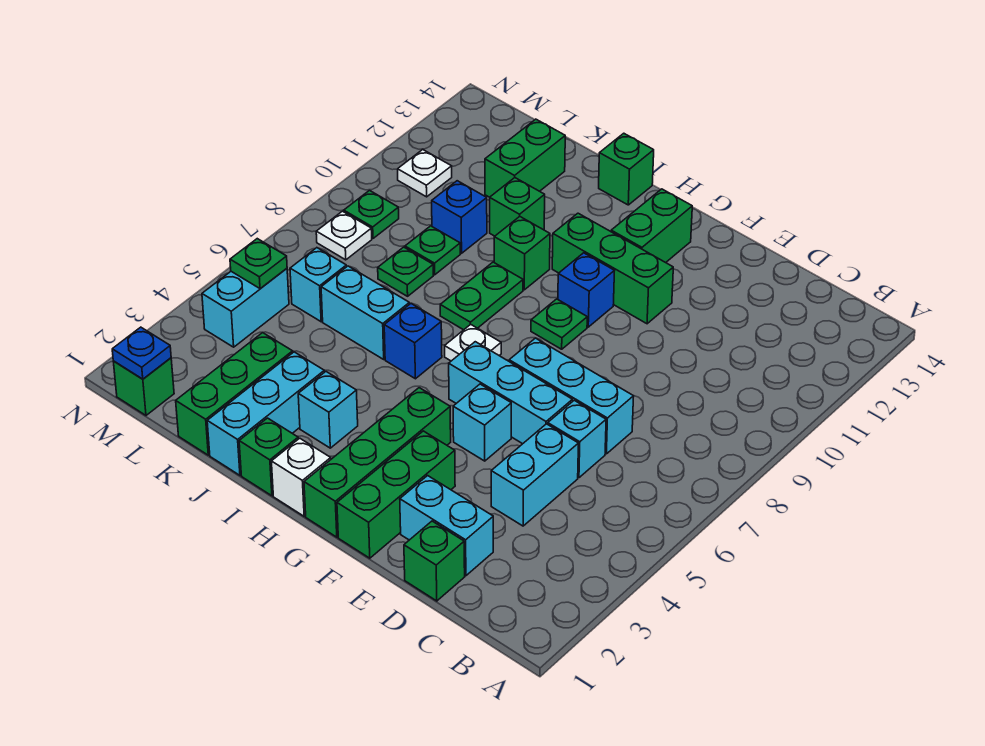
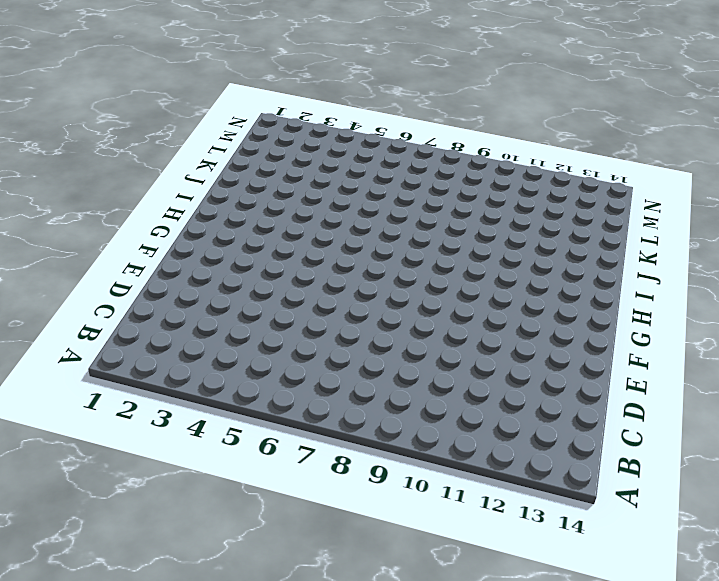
none -> green 1x1 brick [404,521,465,601]
none -> cyan 1x2 brick [400,476,493,576]
none -> cyan 1x2 brick [491,424,578,526]
none -> cyan 1x1 brick [548,400,606,478]

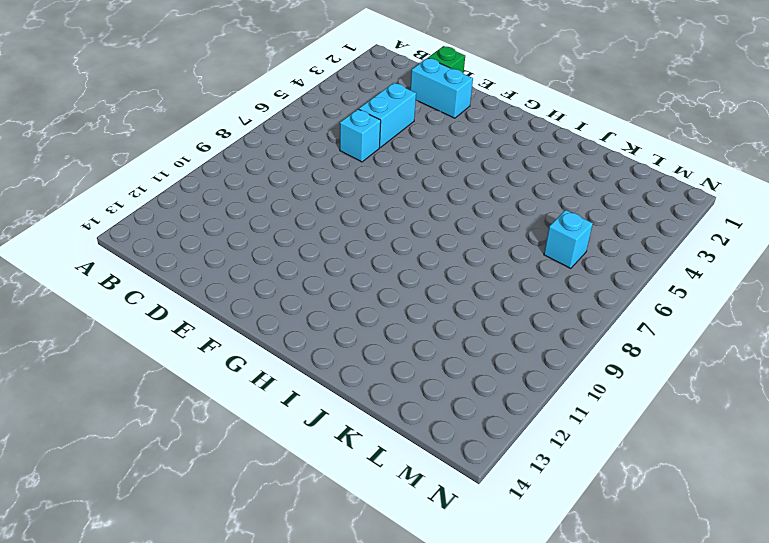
none -> cyan 1x3 brick [509,338,634,454]
none -> cyan 1x3 brick [449,342,573,444]
none -> green 1x3 brick [337,431,455,558]
none -> cyan 1x1 brick [453,384,511,461]

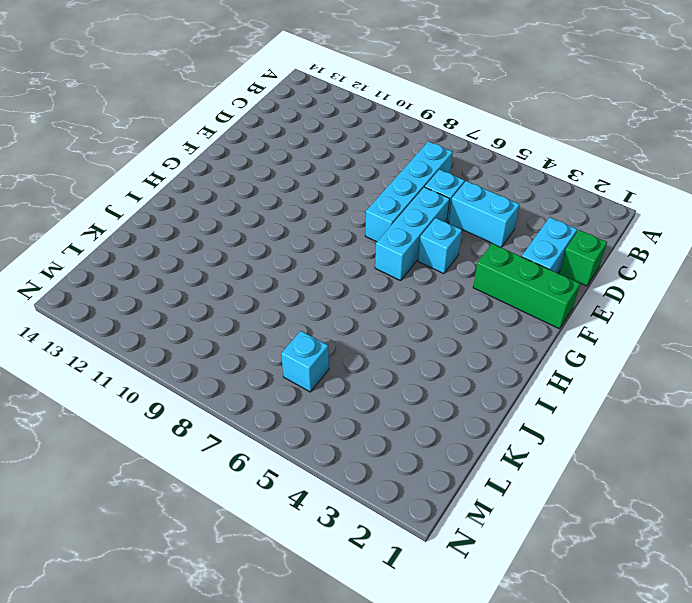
cyan 1x4 brick [365,141,453,242] -> cyan 1x3 brick [509,338,634,454]
none -> green 1x3 brick [552,213,673,324]
none -> green 1x4 brick [304,388,451,537]
none -> green 1x1 plate [531,299,587,349]
none -> blue 1x1 brick [558,253,614,327]

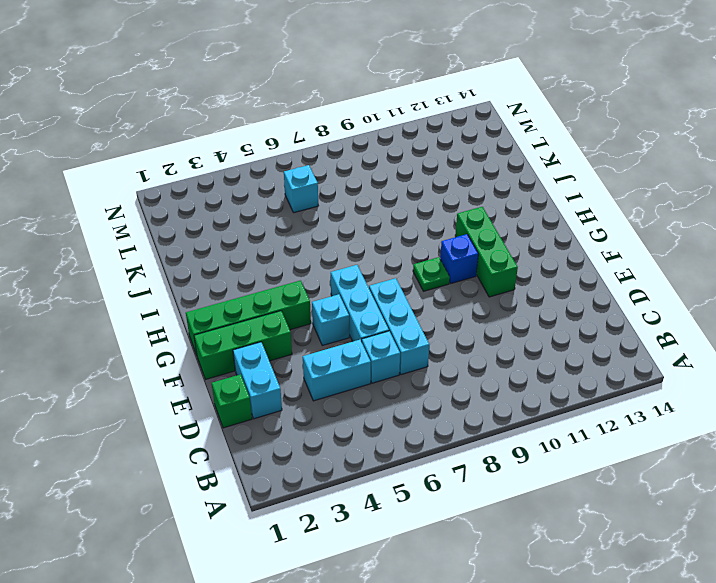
none -> green 1x2 brick [611,189,692,263]
none -> white 1x1 brick [271,438,331,516]
none -> white 1x1 plate [445,324,501,361]
none -> green 1x1 brick [239,418,298,496]

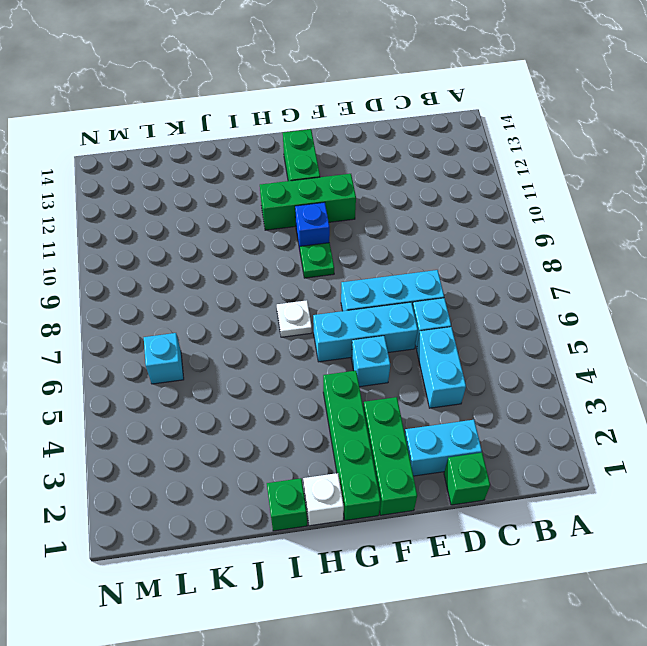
none -> cyan 1x1 brick [298,372,358,448]
none -> blue 1x1 brick [384,303,442,379]
none -> green 1x2 plate [440,262,523,330]
none -> green 1x1 brick [494,217,550,290]

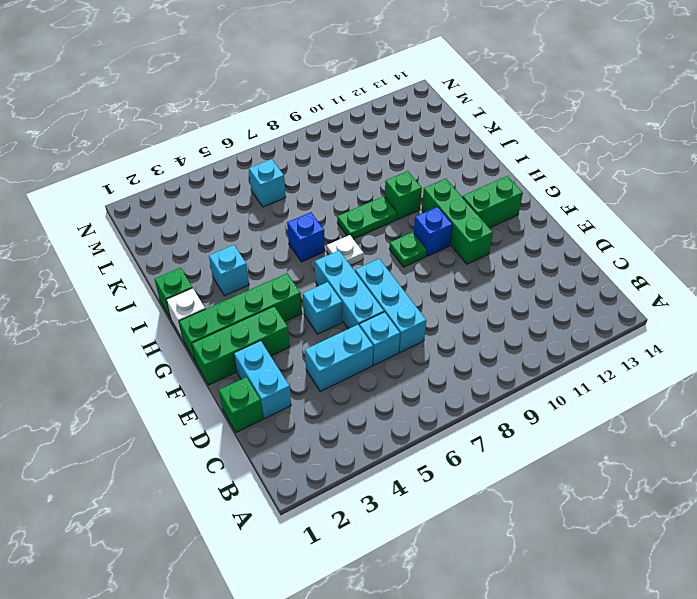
none -> green 1x1 brick [599,133,654,205]
none -> cyan 1x3 brick [207,352,324,475]
none -> cyan 1x2 brick [321,266,409,359]
none -> green 1x1 brick [490,178,545,236]

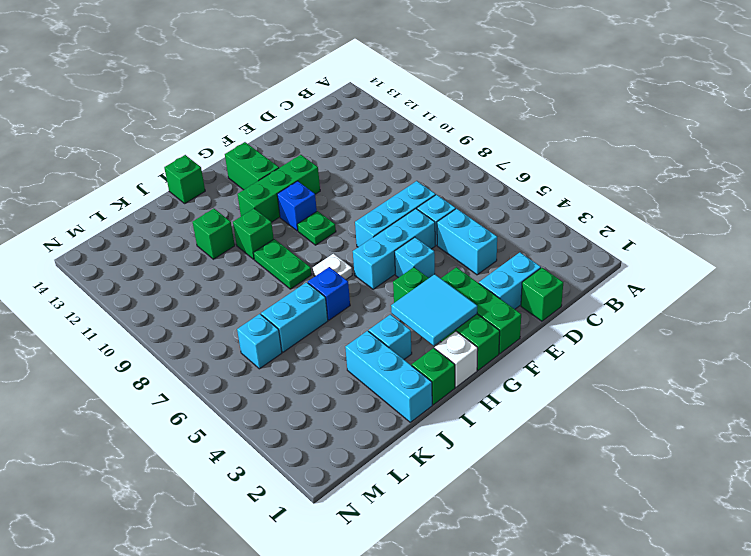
cyan 2x2 tile [391,274,477,346] -> none
none -> green 1x3 brick [176,333,293,455]
none -> green 1x1 plate [378,247,433,296]
none -> green 1x1 plate [405,226,460,275]
none -> blue 1x1 brick [432,181,487,253]

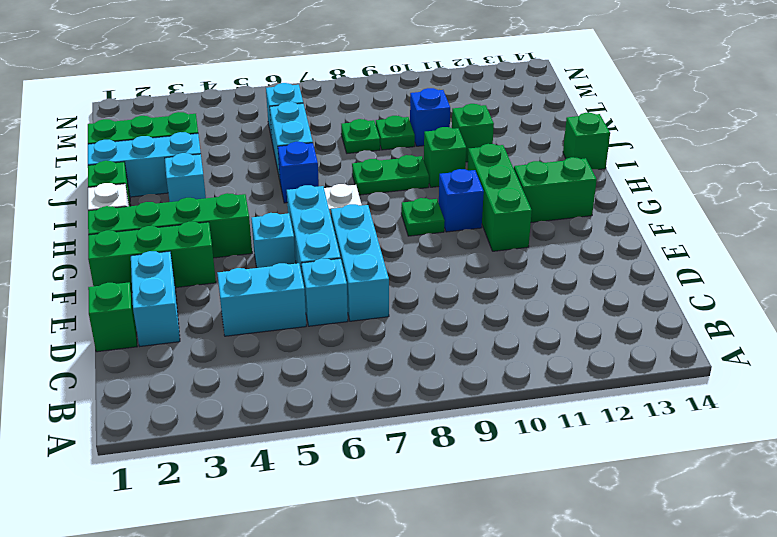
none -> green 1x2 brick [485,119,565,197]
none -> green 1x1 brick [113,358,174,415]
none -> cyan 1x2 brick [202,268,289,347]
none -> white 1x1 plate [316,211,372,260]

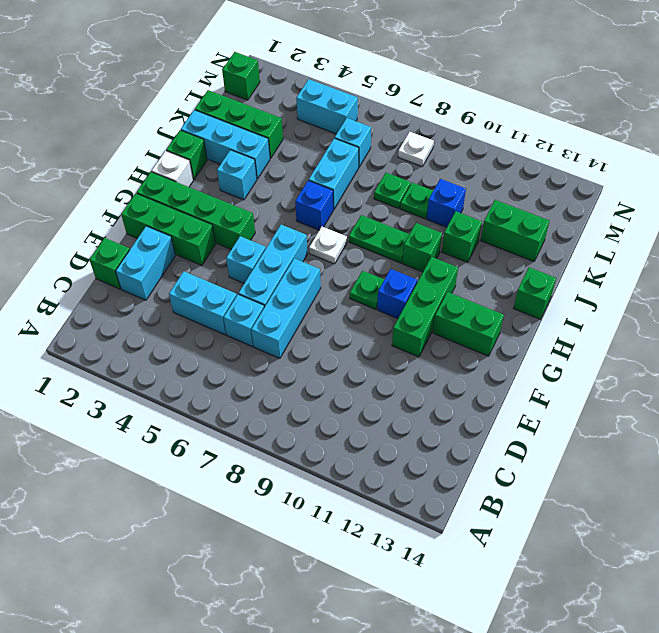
none -> green 1x1 plate [344,191,399,238]
none -> white 1x1 plate [398,150,452,197]
none -> blue 1x1 plate [112,327,171,379]
none -> green 1x1 plate [230,239,287,289]

